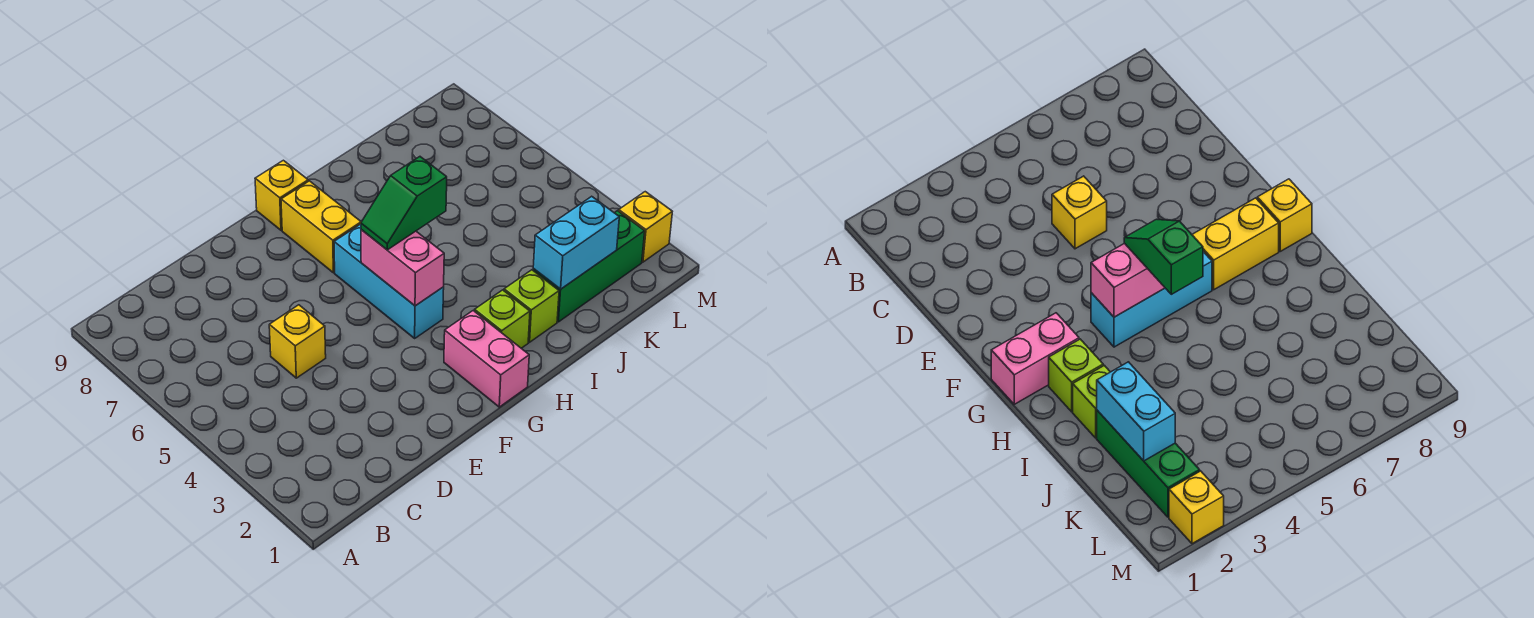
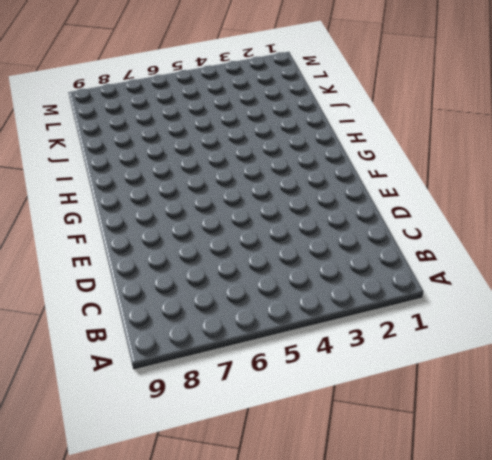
none -> yellow 1x1 brick [269,305,326,378]
none -> pink 1x2 brick [444,311,529,407]
none -> cyan 1x3 brick [334,224,444,338]

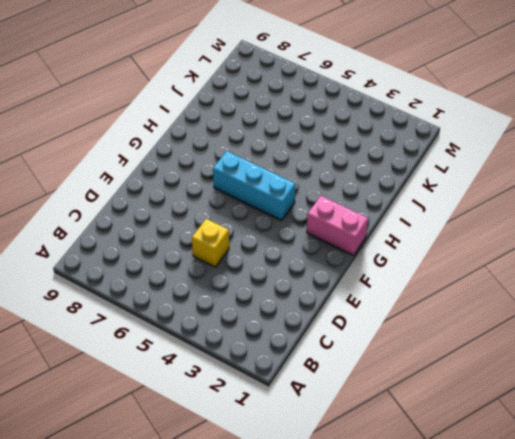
none -> yellow 1x2 brick [281,181,361,273]
none -> yellow 1x1 brick [255,160,308,230]
none -> lime 1x1 brick [475,290,530,348]

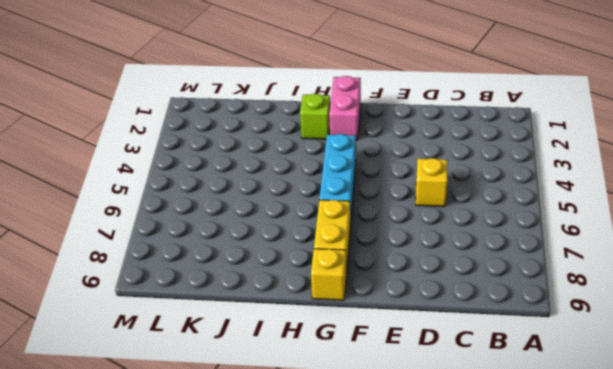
none -> lime 1x1 brick [504,270,559,342]
none -> green 1x3 brick [533,211,645,322]
none -> yellow 1x1 brick [619,192,672,262]

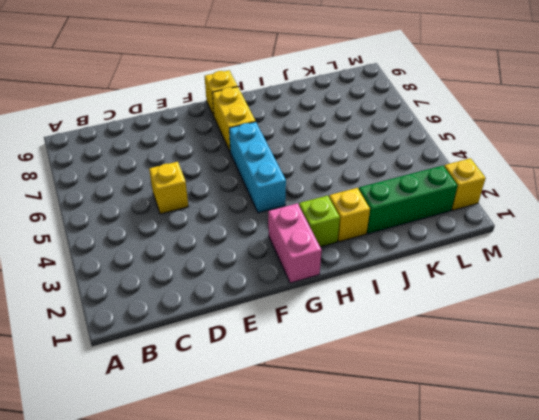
yellow 1x1 brick [329,188,370,242] -> lime 1x1 brick [504,270,559,342]
none -> pink 1x2 brick [361,230,444,306]
none -> cyan 1x2 brick [533,196,619,289]
none -> green 1x2 slope [361,157,447,250]

